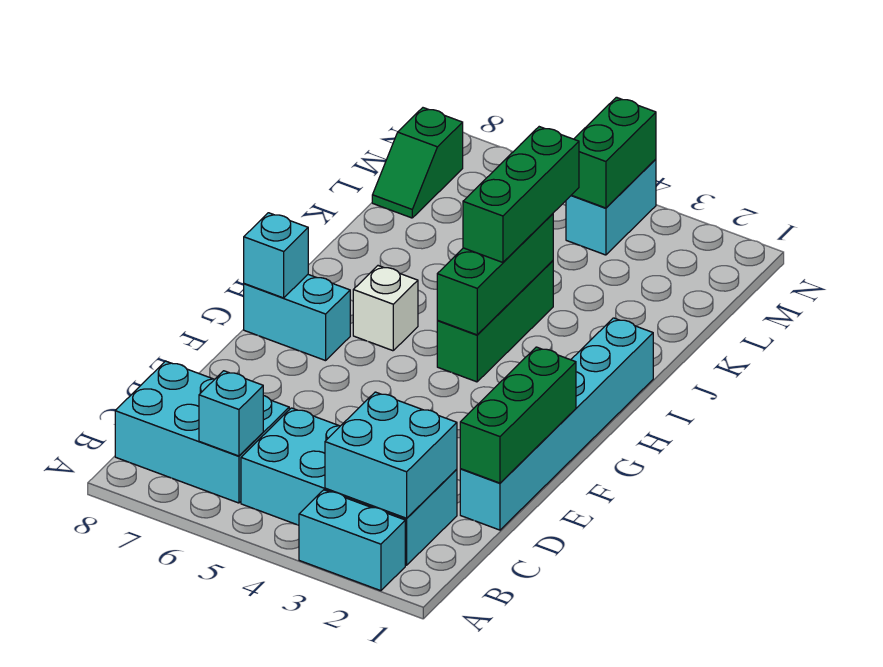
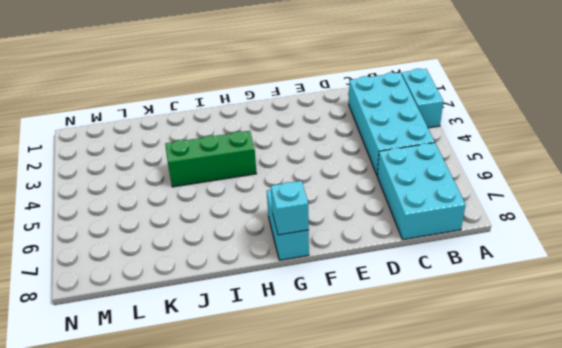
none -> cyan 1x6 brick [460,318,653,530]
none -> white 1x1 brick [353,266,418,351]
none -> green 1x2 slope [372,108,463,218]

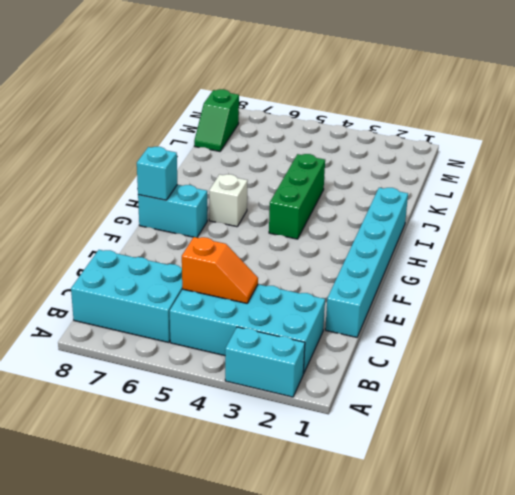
orange 1x2 slope [182,237,258,303] -> none
none -> cyan 1x2 brick [566,159,656,255]
none -> cyan 2x2 brick [325,392,457,518]
none -> cyan 1x1 brick [199,371,263,456]

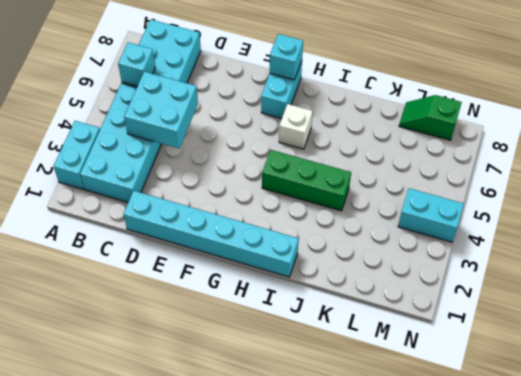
cyan 2x2 brick [124,72,198,148] -> cyan 2x2 brick moved to [325,392,457,518]
none -> green 1x3 brick [460,347,576,483]
none -> green 1x3 brick [437,214,553,335]
none -> green 1x2 brick [572,97,656,208]

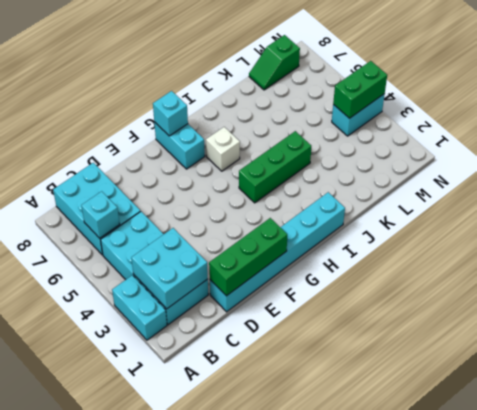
none -> green 1x3 brick [437,214,553,335]
none -> green 1x3 brick [463,127,579,262]

